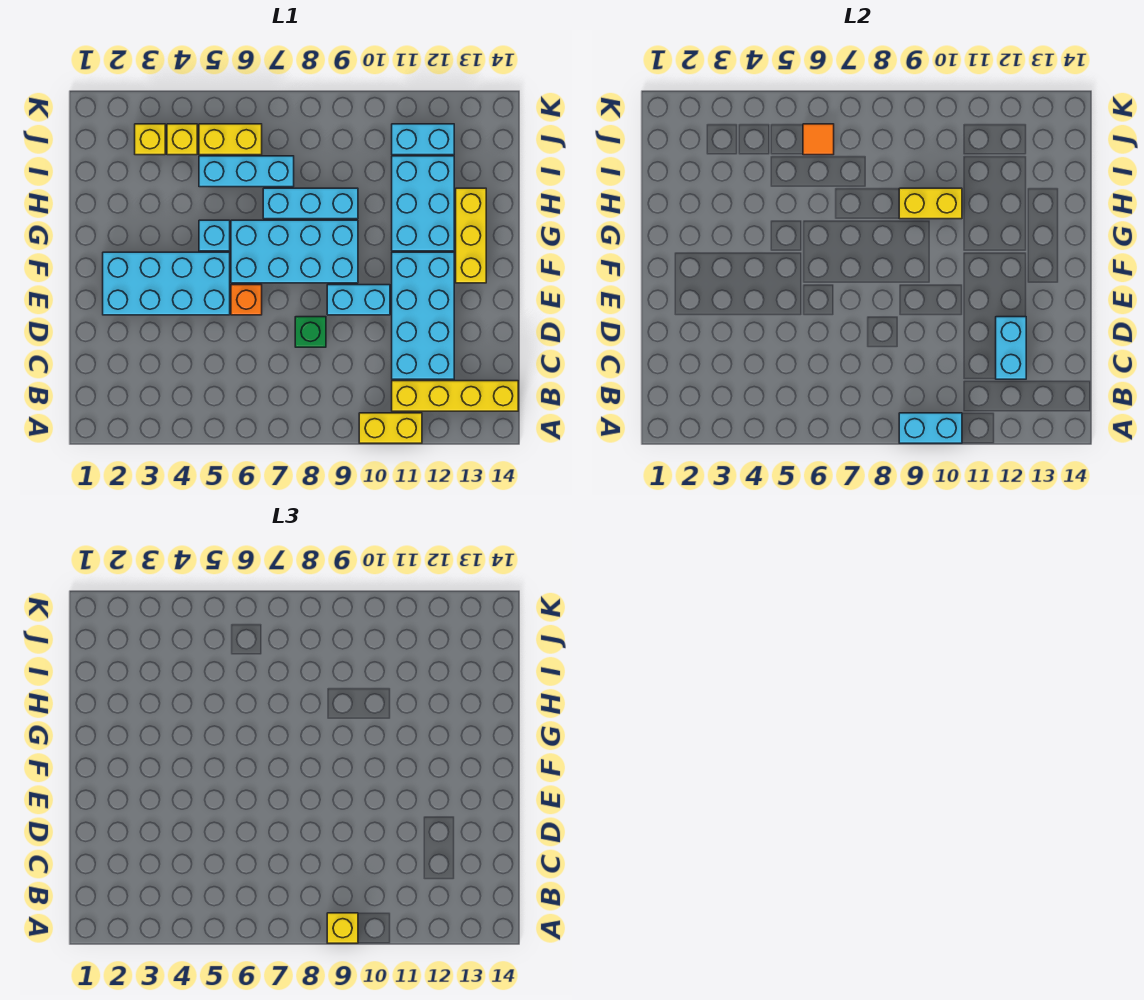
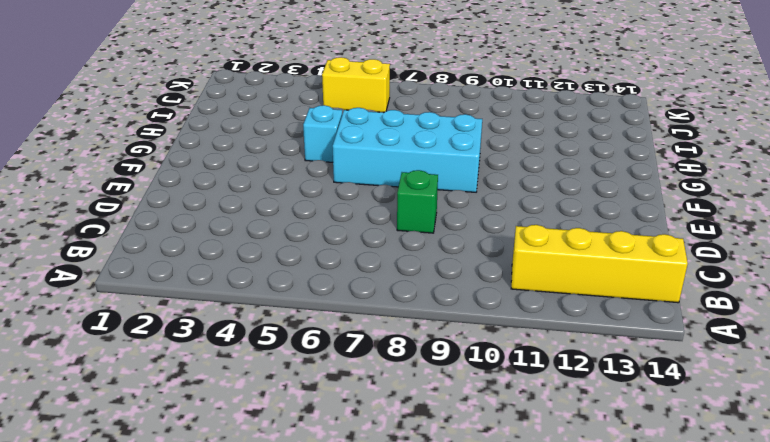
none -> yellow 1x2 brick [359,413,422,443]
none -> cyan 2x4 brick [392,252,454,379]
none -> cyan 2x4 brick [103,252,230,315]

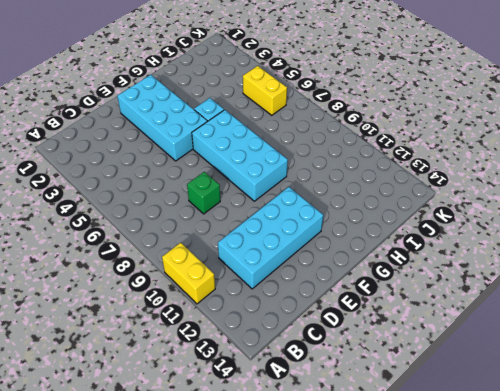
none -> yellow 1x4 brick [392,381,518,411]
none -> orange 1x1 brick [231,285,262,315]
none -> cyan 1x2 brick [327,285,390,315]

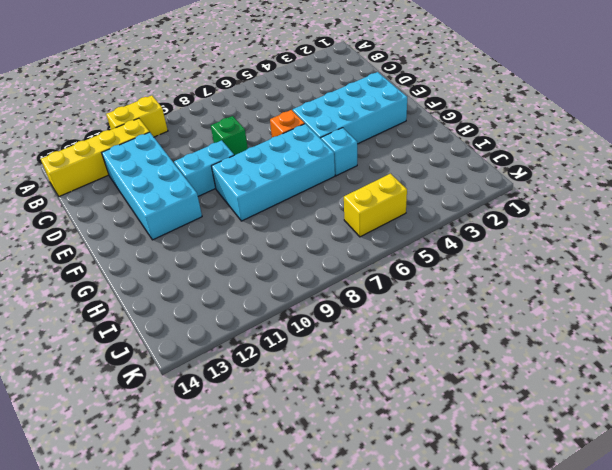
none -> yellow 1x3 brick [456,188,486,283]
none -> cyan 2x3 brick [392,156,454,251]
none -> cyan 1x3 brick [263,188,358,219]

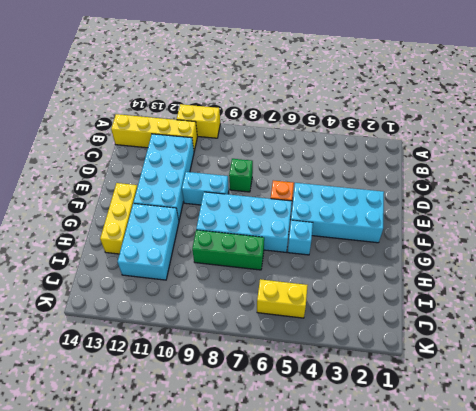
green 1x3 brick [192,230,264,270] -> cyan 1x3 brick [263,188,358,219]
none -> cyan 1x3 brick [199,156,294,187]
none -> yellow 1x1 brick [135,124,165,155]
none -> yellow 1x1 brick [167,124,197,155]

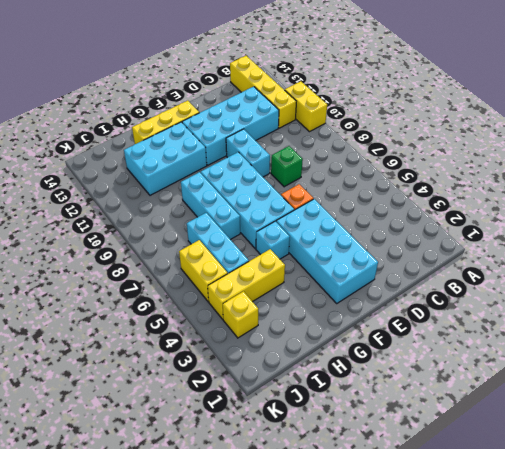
yellow 1x3 brick [208,249,285,319] -> yellow 1x1 brick [167,124,197,155]
none -> cyan 1x2 brick [392,124,454,155]
none -> cyan 1x2 brick [899,413,962,443]
none -> cyan 1x2 brick [996,317,1026,379]

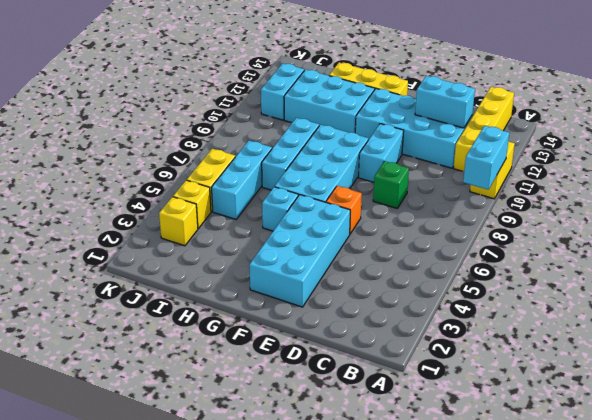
none -> yellow 1x2 brick [899,188,962,219]
none -> orange 1x1 tile [803,124,834,155]
none -> yellow 1x1 brick [327,913,358,943]

